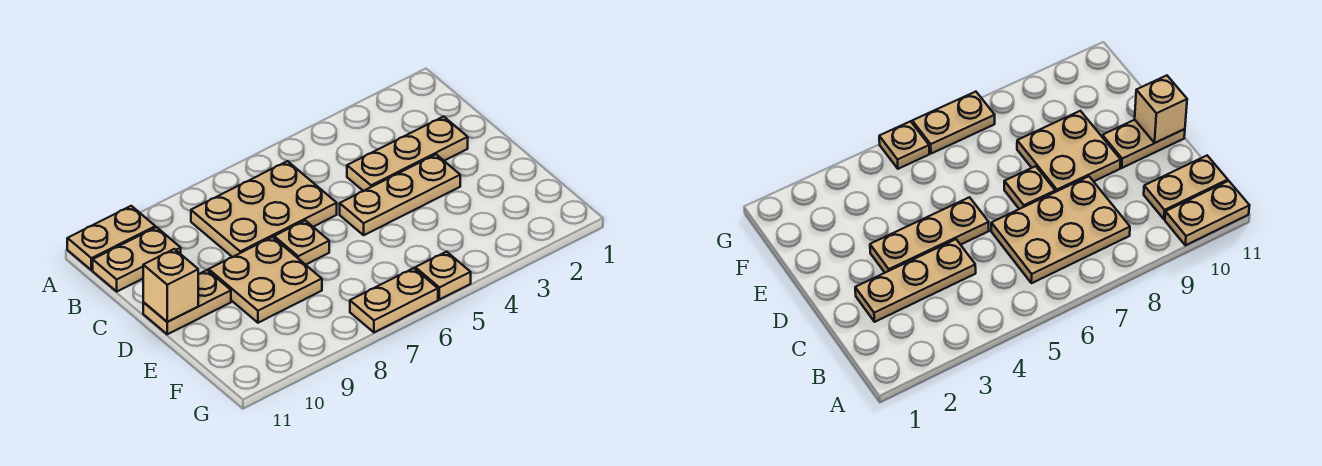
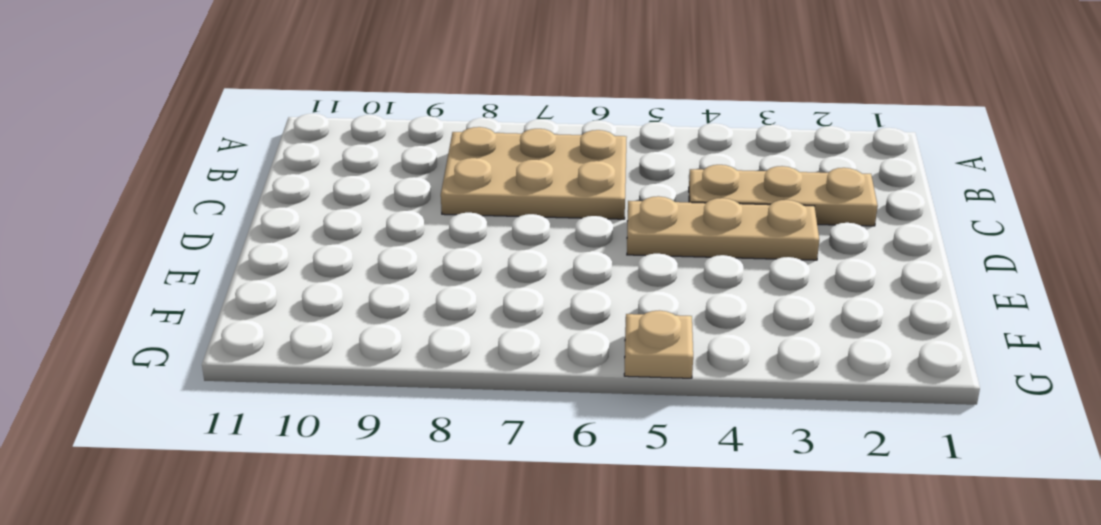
none -> tan 1x2 plate [67,206,155,270]
none -> tan 1x2 plate [93,227,181,291]

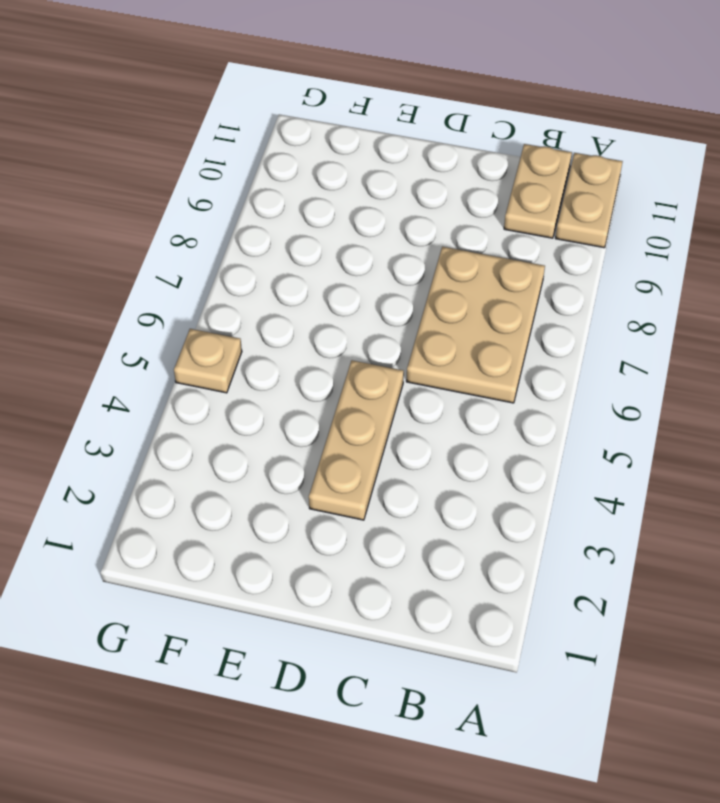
none -> tan 1x3 plate [347,116,468,191]
none -> tan 1x1 plate [274,220,329,265]

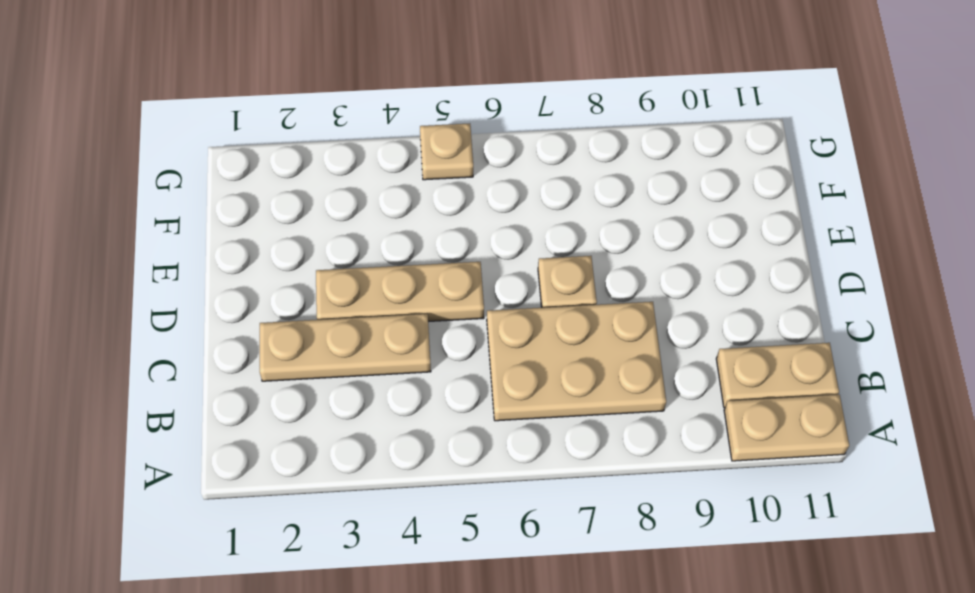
none -> tan 2x2 plate [209,237,322,323]
none -> tan 1x2 plate [143,270,231,334]

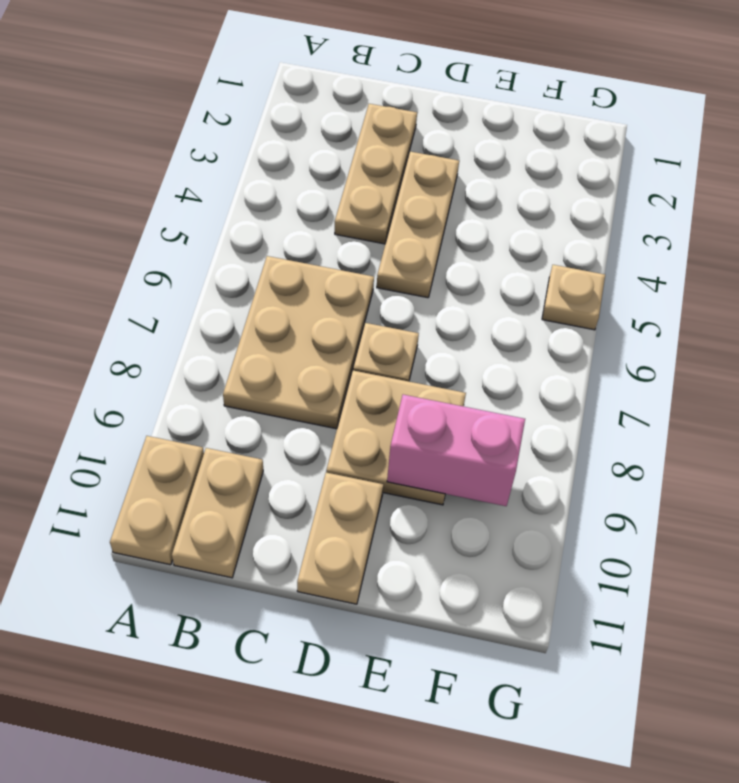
pink 1x2 brick [387,395,525,506] -> none
none -> tan 1x2 plate [350,268,438,332]
none -> tan 1x1 brick [143,249,198,322]

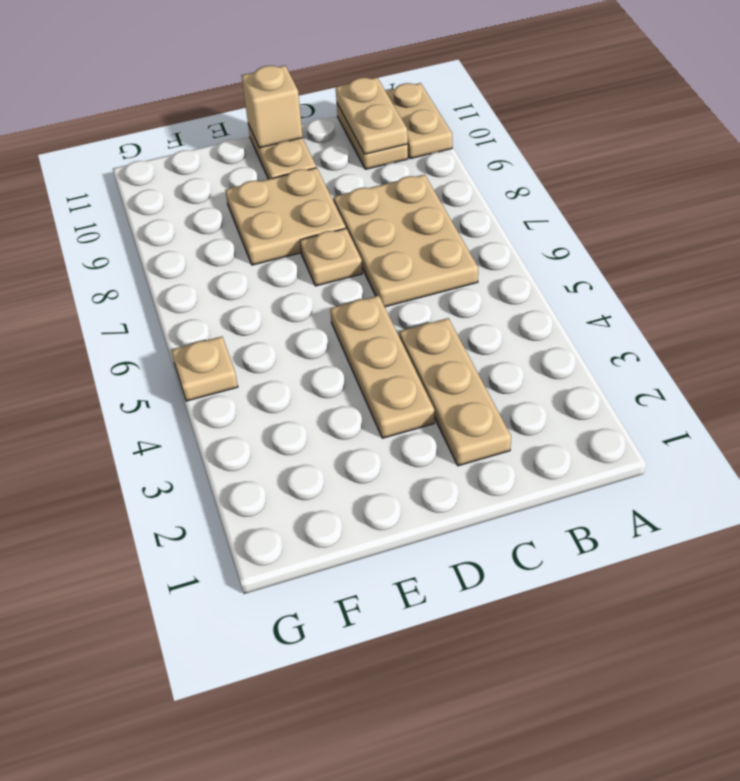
tan 1x2 plate [336,77,408,154] -> tan 1x2 plate moved to [350,268,438,332]

